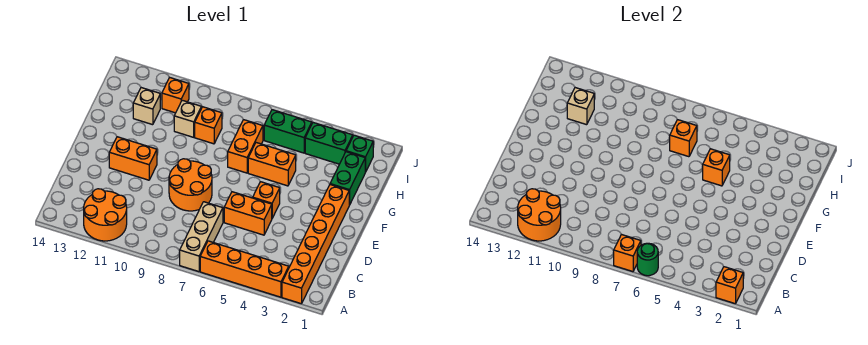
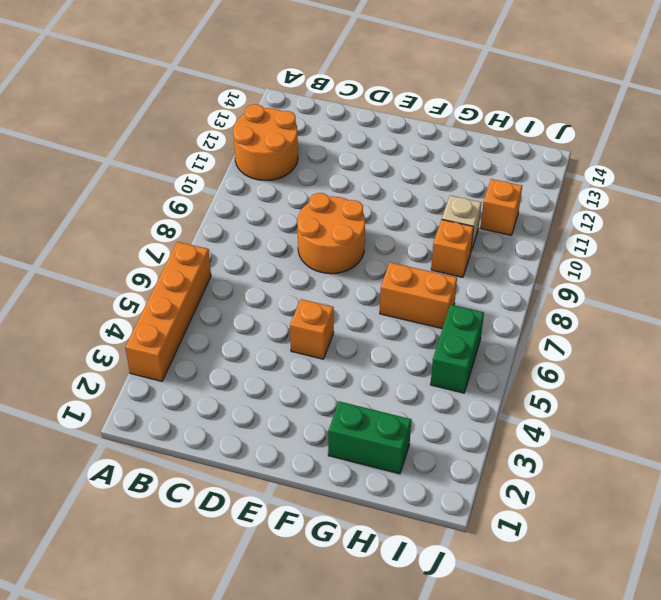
none -> orange 1x6 brick [282,185,349,304]
none -> tan 1x3 brick [180,202,223,272]
none -> orange 1x2 brick [224,192,272,235]

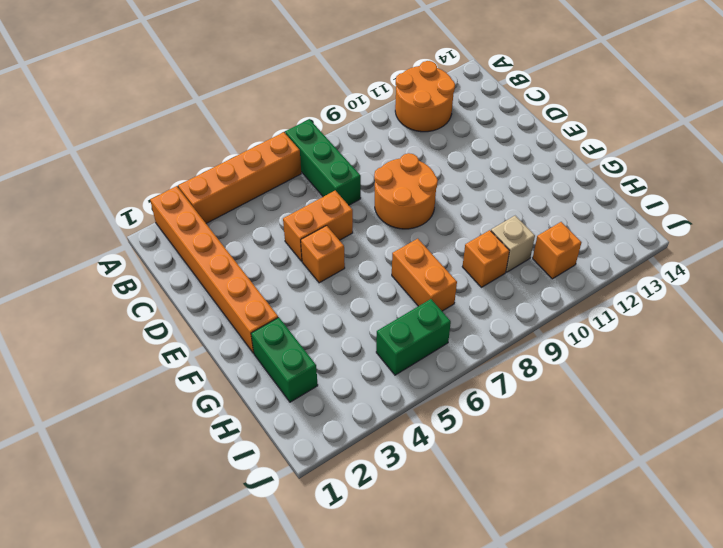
green 1x3 brick [285,119,361,205] -> tan 1x3 brick [180,202,223,272]
none -> orange 1x2 brick [109,137,157,180]
none -> orange 1x2 brick [248,143,296,186]
none -> tan 1x1 brick [133,88,160,125]

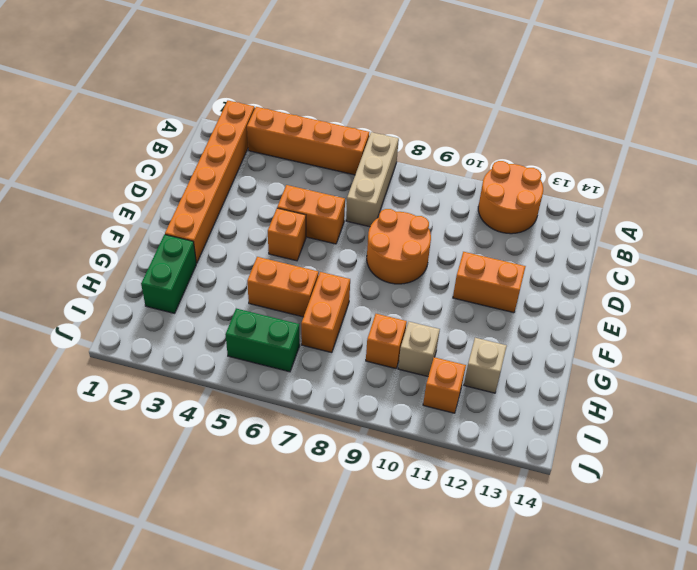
none -> green 1x1 brick [346,135,373,172]
none -> green 1x2 brick [305,123,353,164]
none -> orange 1x1 brick [716,267,743,304]

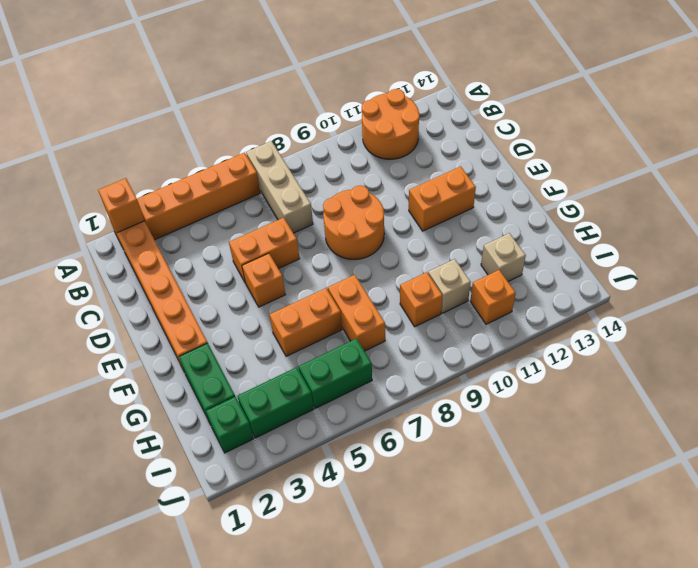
none -> green 1x1 round brick [637,243,658,276]
none -> orange 1x1 brick [614,234,641,272]
none -> orange 2x2 round brick [518,189,561,241]

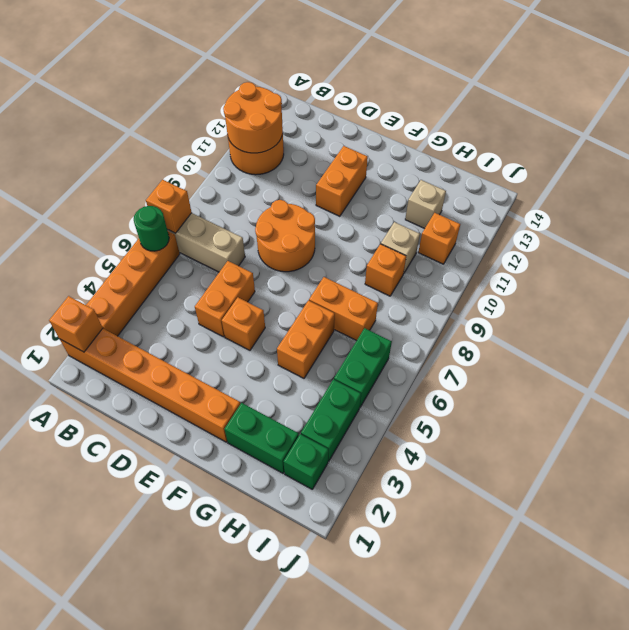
none -> orange 1x1 brick [703,149,730,186]
none -> orange 1x1 brick [670,120,697,157]
none -> tan 1x1 brick [567,88,594,125]

